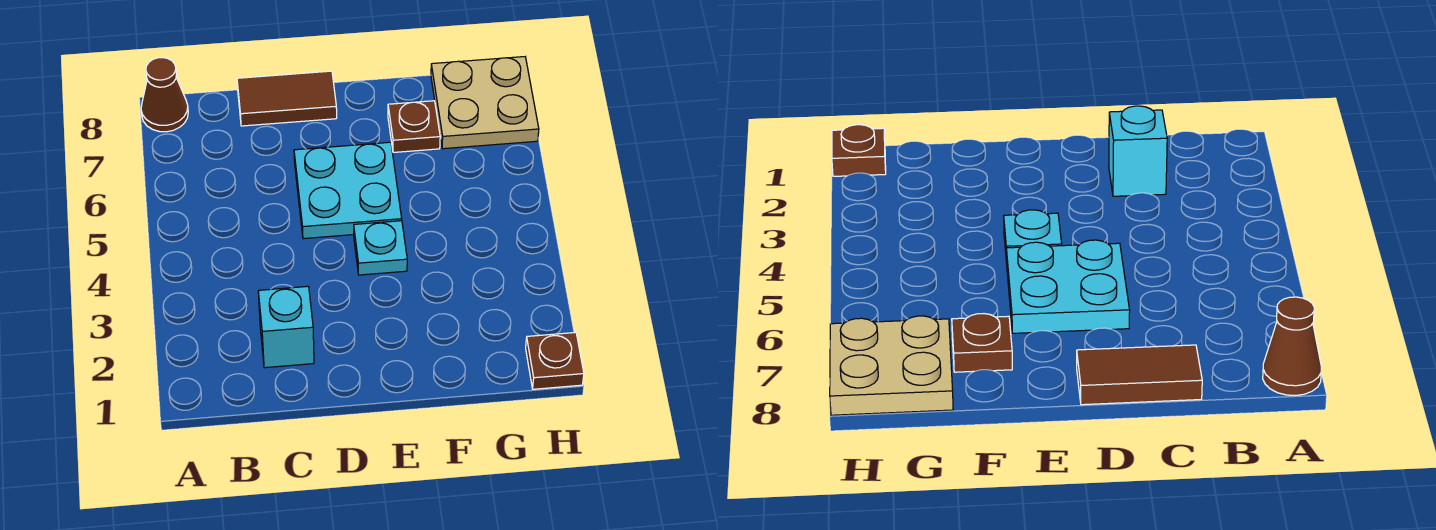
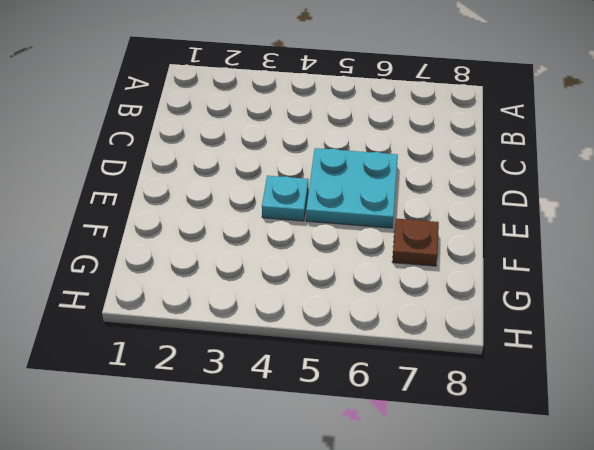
none -> brown 1x1 cone [141,58,188,132]
none -> cyan 1x1 brick [258,286,314,368]

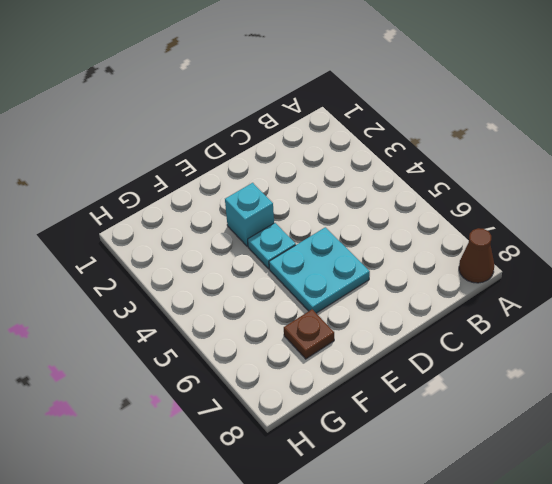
cyan 1x1 brick [225,183,274,246] -> cyan 1x1 brick moved to [258,286,314,368]
none -> brown 1x2 tile [237,71,337,126]
none -> tan 2x2 plate [431,57,539,149]

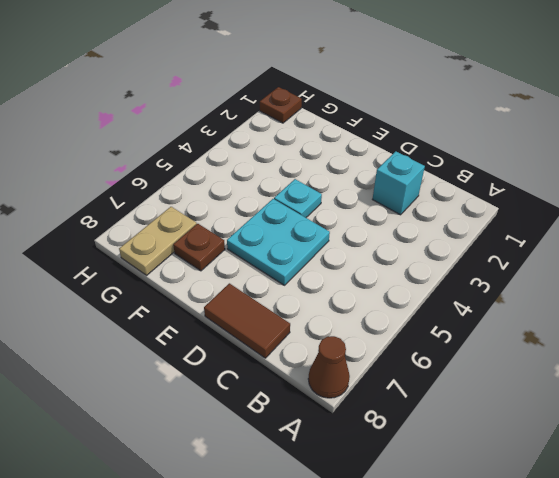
tan 1x2 plate [119,207,197,275] -> tan 2x2 plate [431,57,539,149]

